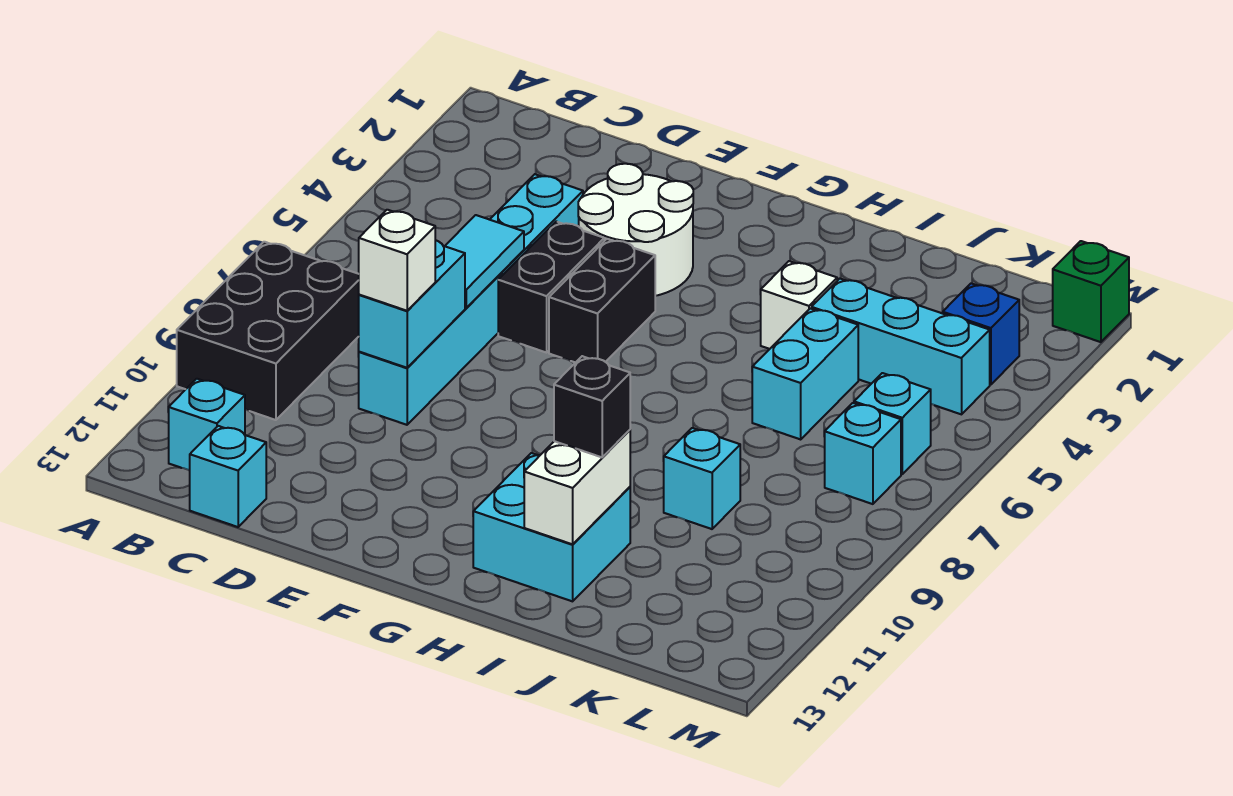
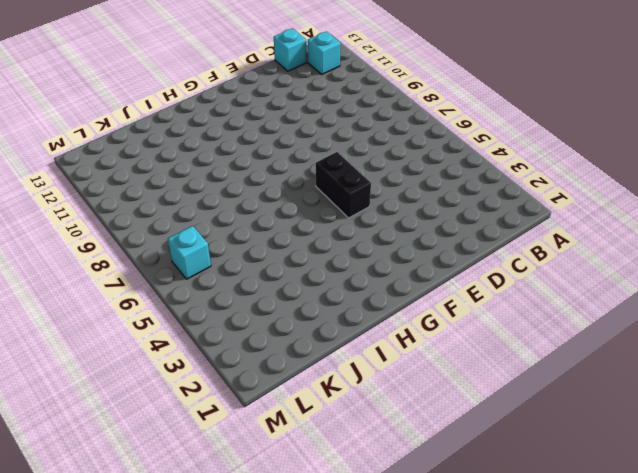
none -> black 2x3 brick [177,242,359,420]
none -> cyan 1x6 brick [359,174,583,425]
none -> white 2x2 round brick [578,164,693,296]

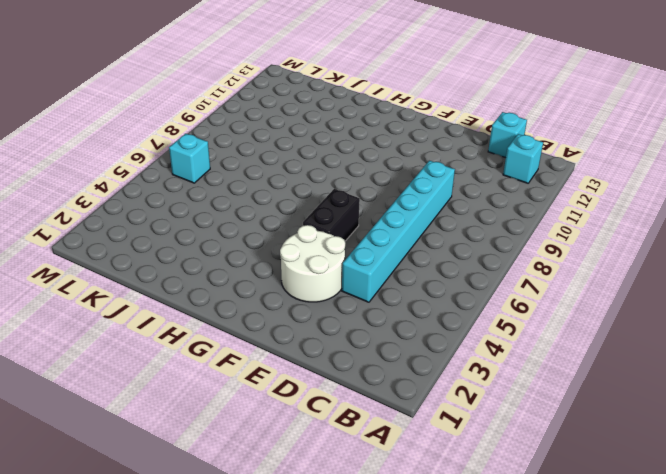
none -> black 2x3 brick [177,242,359,420]
none -> black 1x2 brick [498,222,604,353]
none -> cyan 2x2 brick [473,453,630,601]

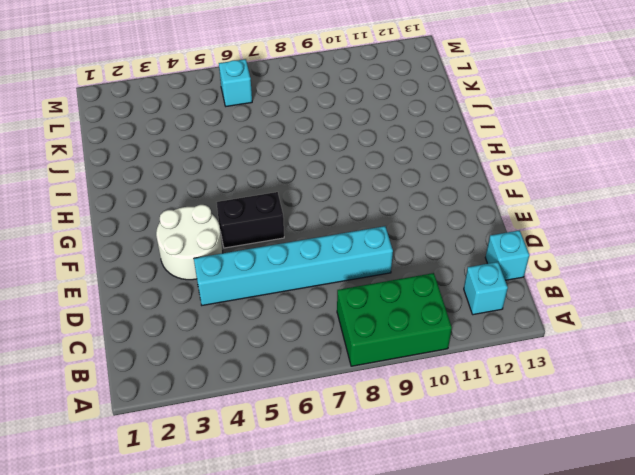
green 2x3 brick [337,273,452,366] -> black 2x3 brick [177,242,359,420]
none -> black 1x2 brick [498,222,604,353]
none -> cyan 2x2 brick [473,453,630,601]
none -> white 1x1 brick [761,261,837,349]

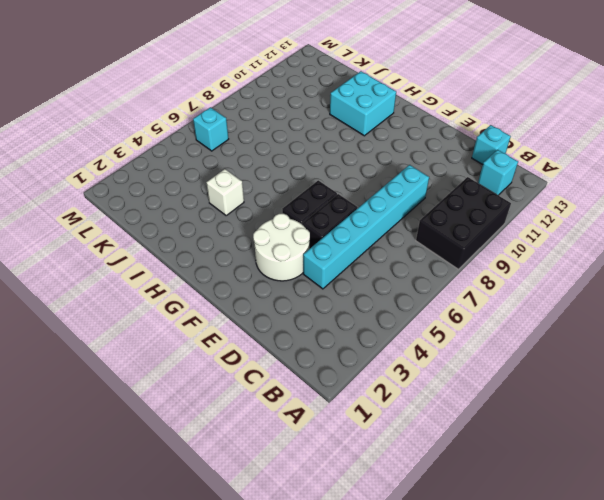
none -> cyan 1x3 brick [812,279,990,414]
none -> cyan 1x2 brick [752,308,858,439]
none -> cyan 1x1 brick [664,428,740,529]

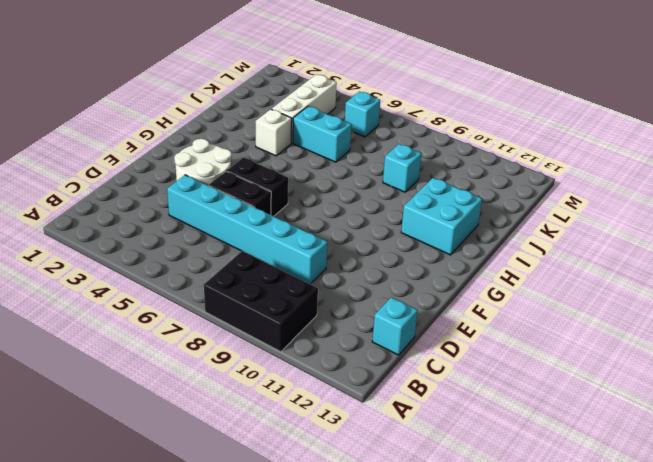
white 1x3 brick [272,74,337,143] -> cyan 1x3 brick [812,279,990,414]
none -> cyan 1x1 brick [169,379,245,471]
none -> blue 1x1 brick [943,283,1019,385]
none -> cyan 1x1 brick [825,403,901,504]

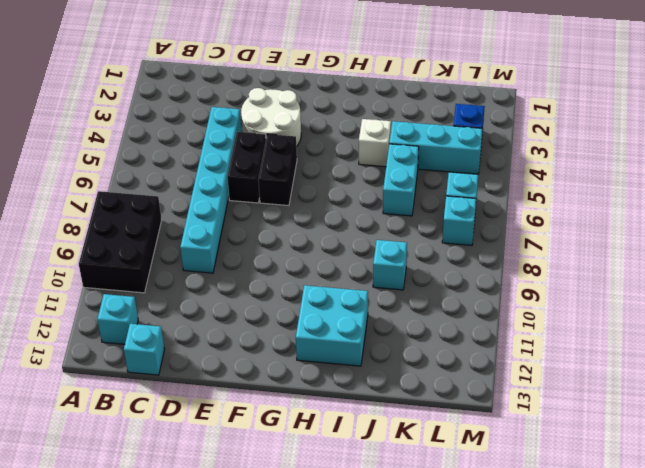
none -> green 1x1 brick [1053,241,1129,342]
none -> cyan 1x2 tile [445,215,524,308]
none -> cyan 1x2 brick [358,240,465,368]

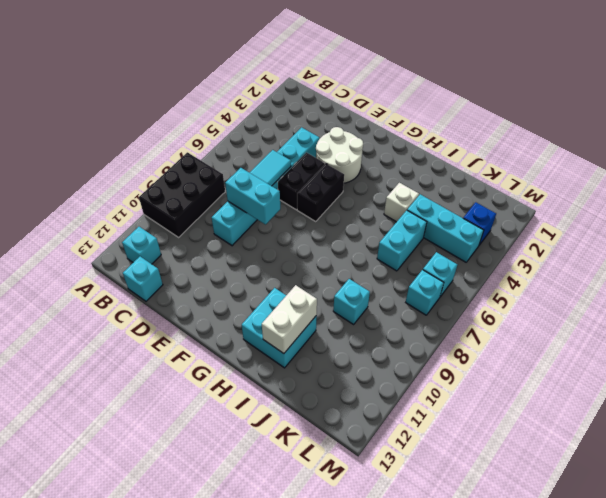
cyan 1x2 brick [225,168,280,224] -> cyan 1x2 brick turned to [358,240,465,368]
none -> green 1x1 brick [1053,241,1129,342]
none -> white 1x1 brick [359,210,435,311]
none -> black 1x1 brick [554,356,630,457]

